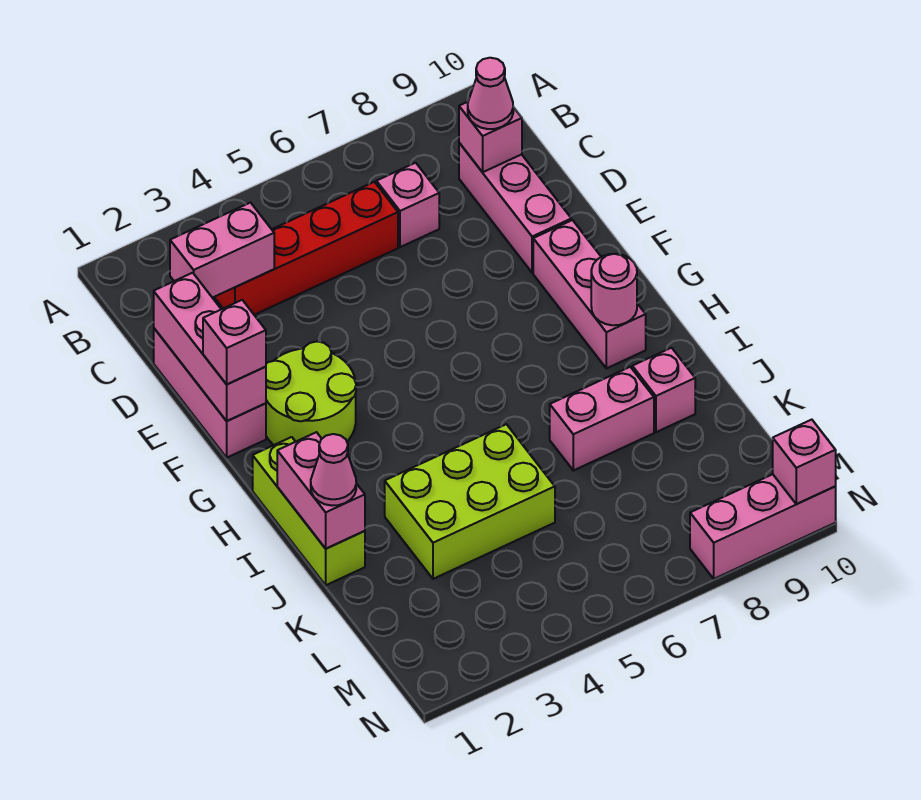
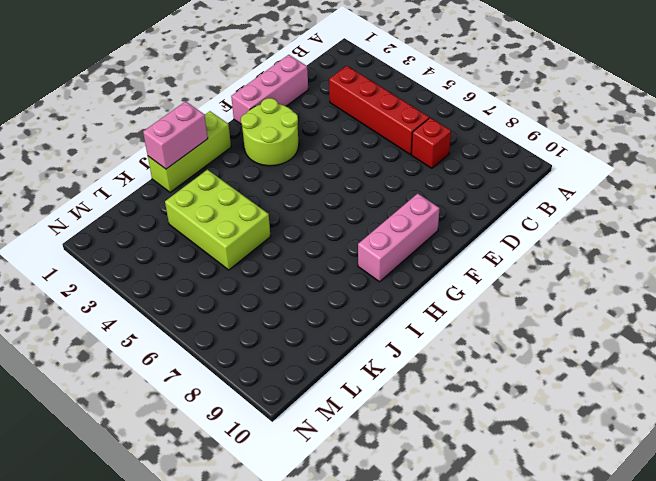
red 1x1 brick [411,118,451,168] -> pink 1x1 brick [376,163,439,247]
none -> pink 1x3 brick [459,143,571,273]
none -> pink 1x2 brick [550,367,654,471]
none -> pink 1x1 brick [632,348,695,432]

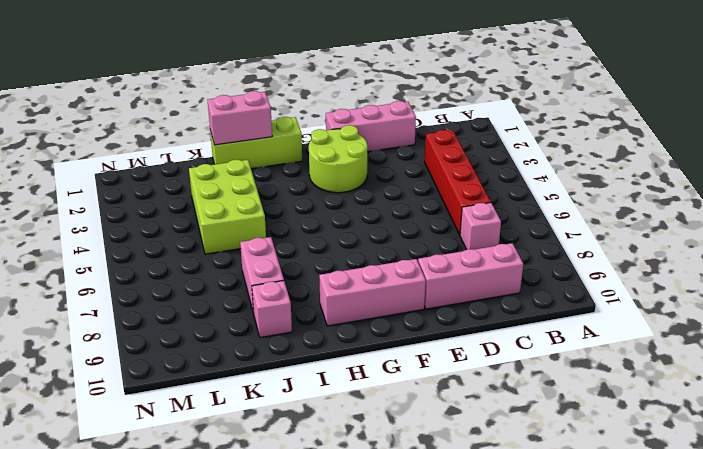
none -> pink 1x3 brick [690,474,836,579]
none -> pink 1x2 brick [170,203,274,298]
none -> pink 1x1 brick [459,102,522,172]

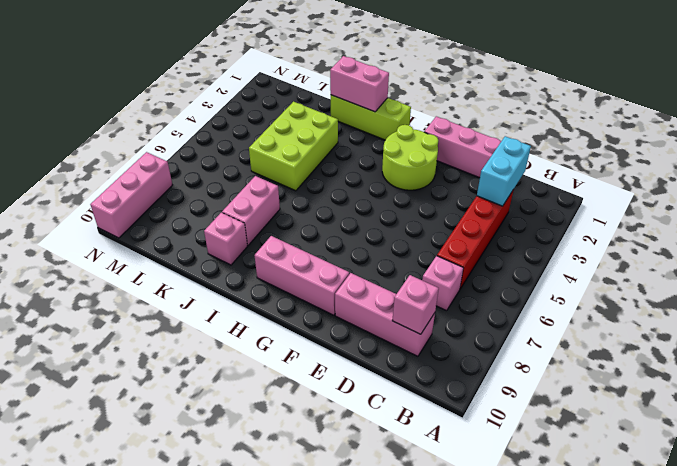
cyan 1x2 brick [477,136,531,206] -> pink 1x2 brick [170,203,274,298]
none -> pink 1x3 brick [154,273,266,421]
none -> pink 1x1 round brick [591,254,637,325]
none -> pink 1x1 brick [773,420,836,504]

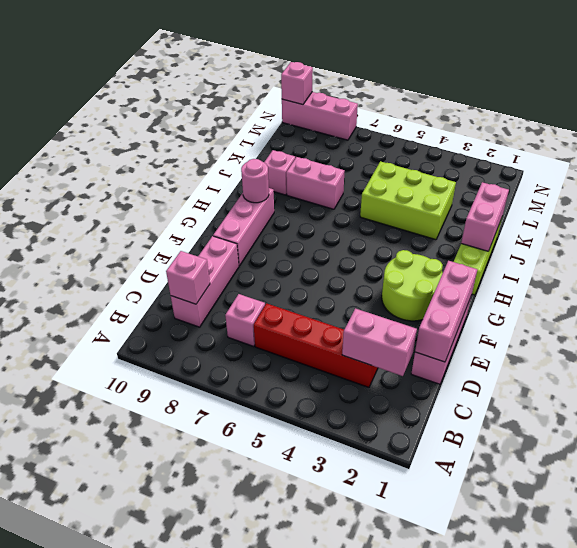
none -> pink 1x1 cone [468,58,513,129]
none -> pink 1x1 brick [203,300,266,384]
none -> pink 1x1 cone [311,434,356,506]

